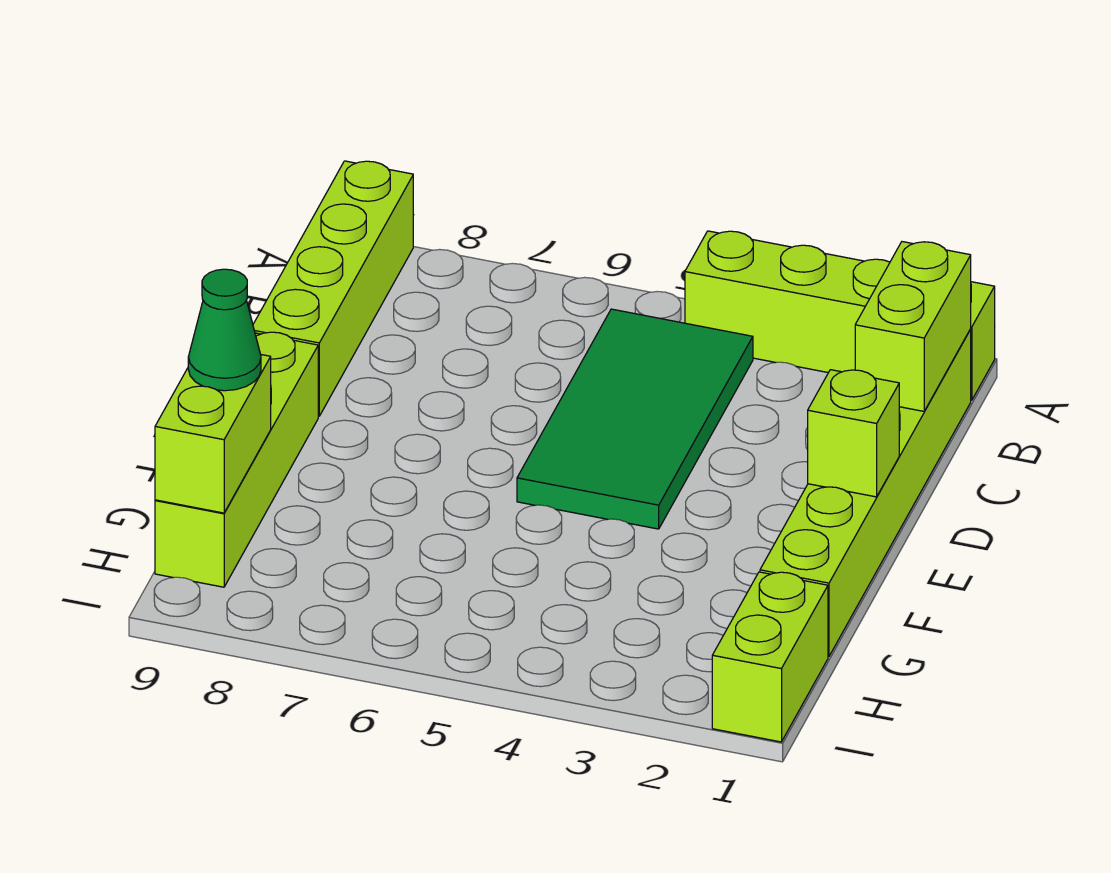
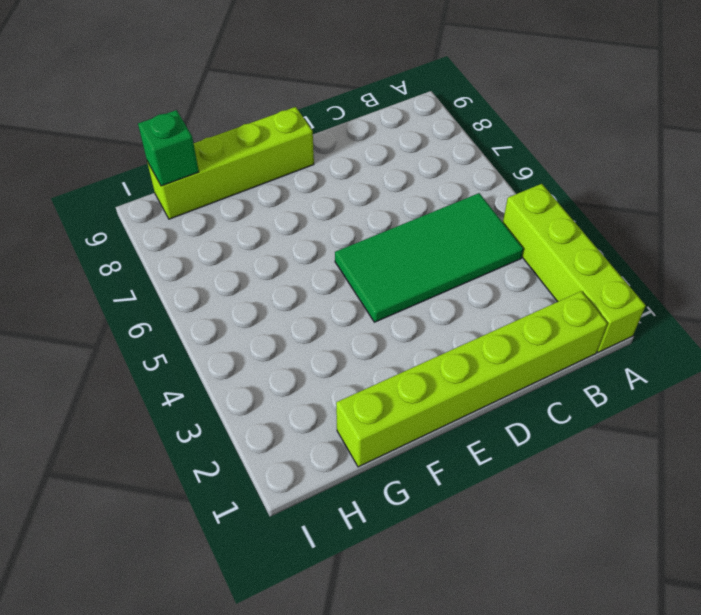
green 1x1 brick [138,110,199,186] -> lime 1x2 brick [155,355,271,513]
none -> lime 1x4 brick [253,161,413,416]
none -> lime 1x2 brick [712,572,828,742]

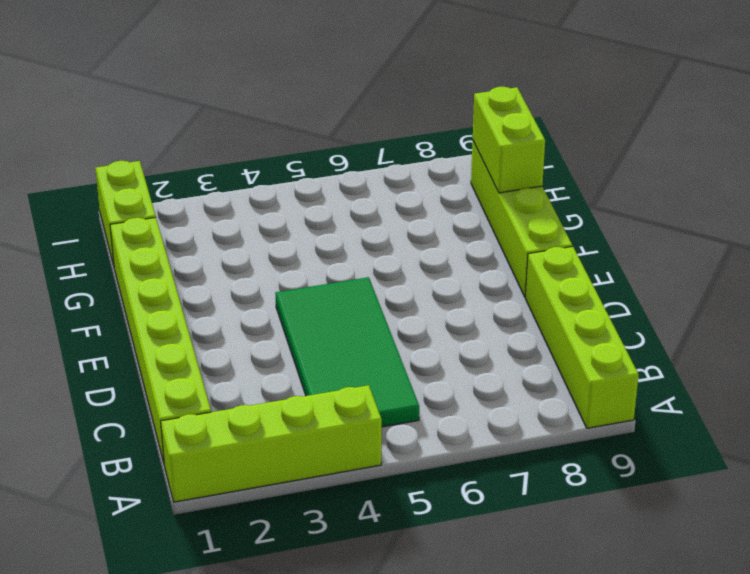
none -> lime 1x2 brick [855,242,971,411]
none -> lime 1x1 brick [808,370,899,497]

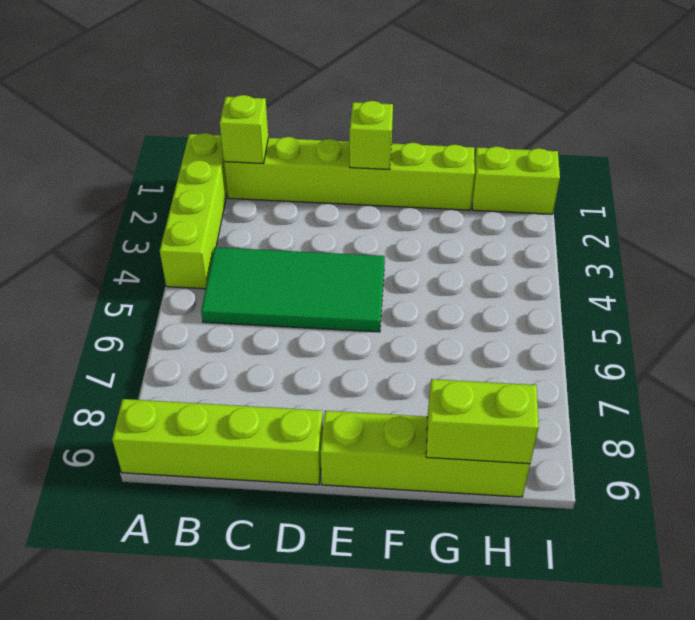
lime 1x1 brick [220,95,268,164] -> lime 1x2 brick [855,242,971,411]
none -> green 1x1 cone [188,269,261,391]

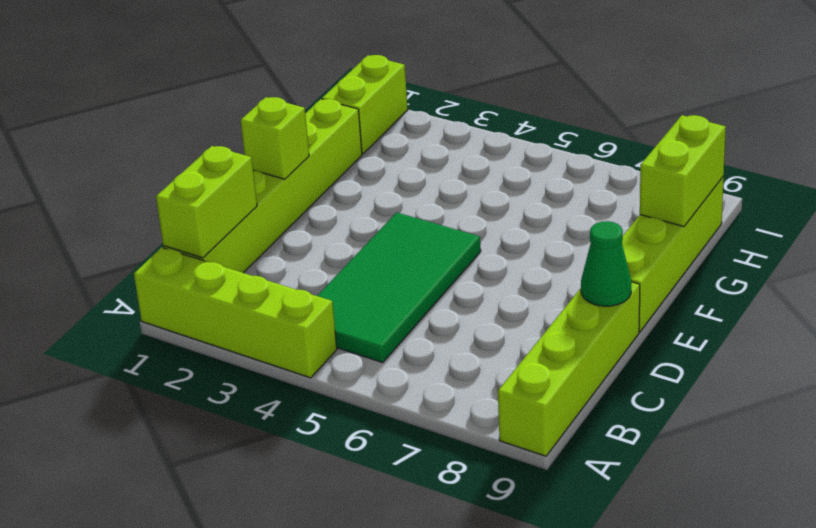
green 1x1 cone [581,221,631,306] -> green 1x1 cone moved to [188,269,261,391]

